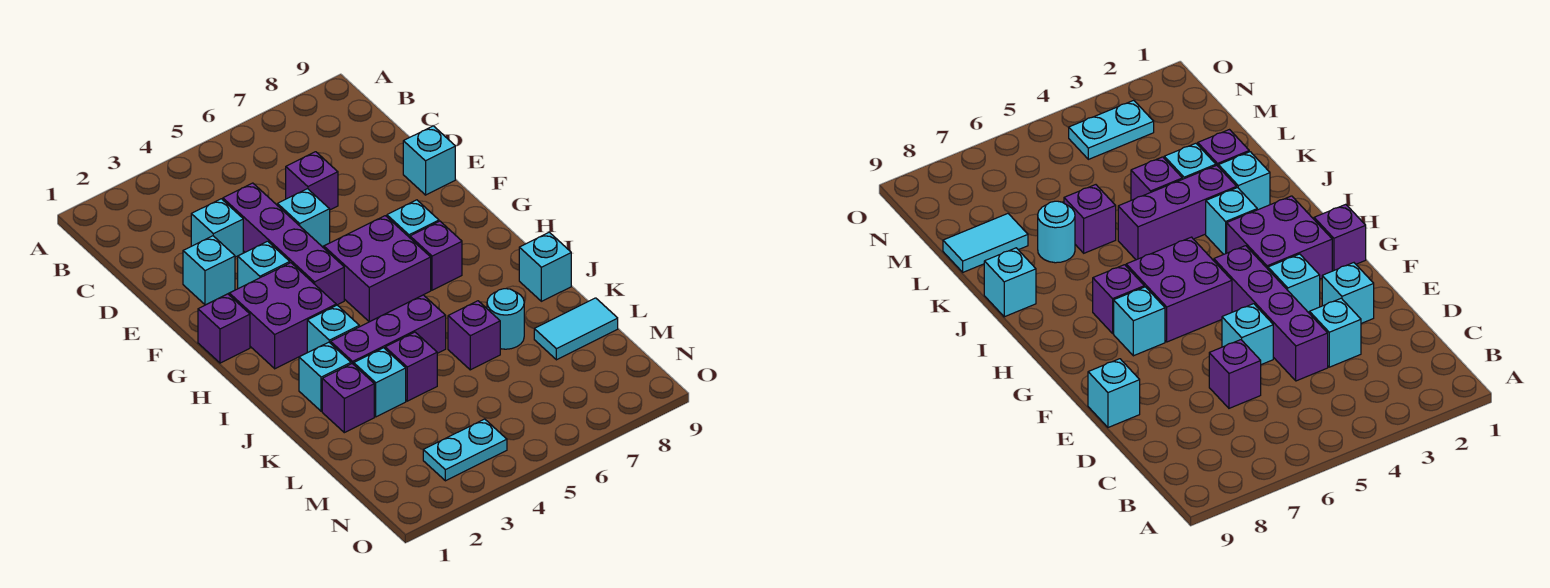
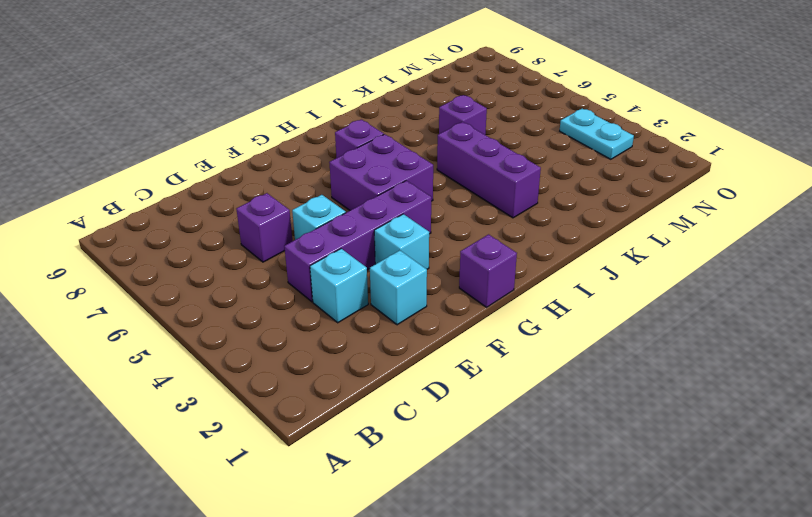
none -> cyan 1x1 brick [403,126,455,195]
none -> purple 2x2 brick [229,263,336,369]
none -> cyan 1x1 brick [387,200,439,238]

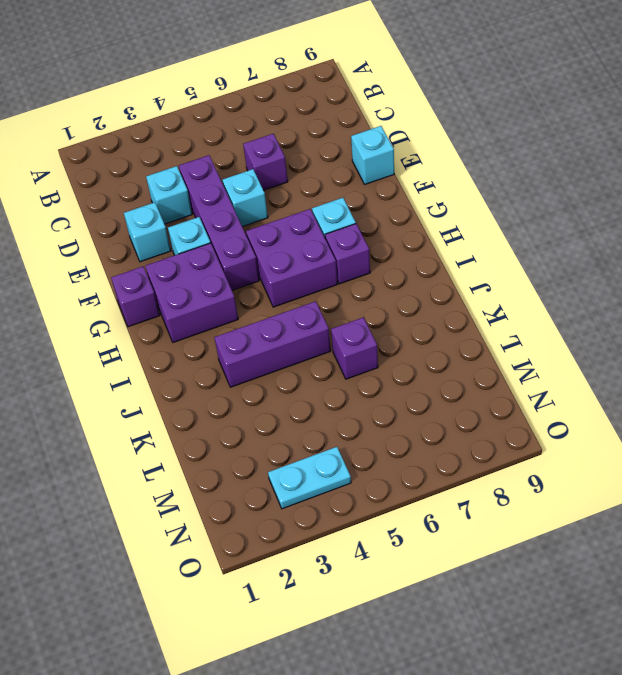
none -> cyan 1x1 brick [307,305,359,353]
none -> cyan 1x1 brick [299,342,351,411]
none -> cyan 1x1 brick [519,232,571,301]

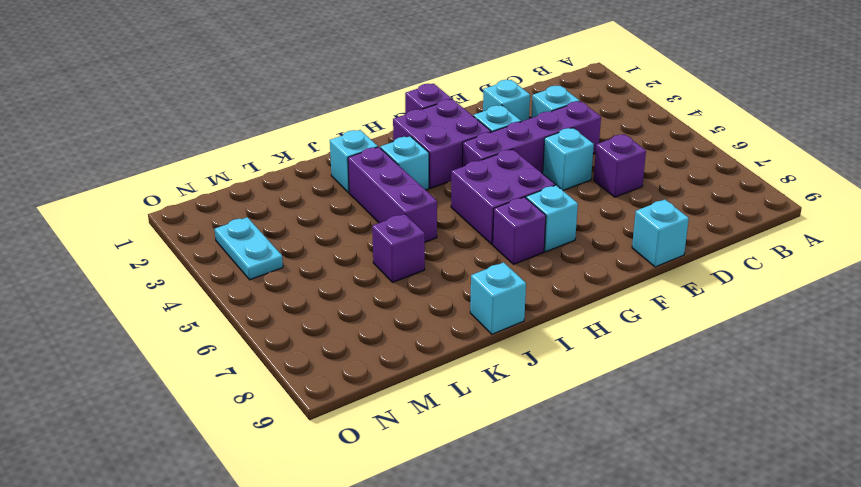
none -> purple 1x1 brick [322,364,374,433]
none -> cyan 1x1 brick [354,348,406,417]
none -> purple 1x1 brick [385,332,437,401]

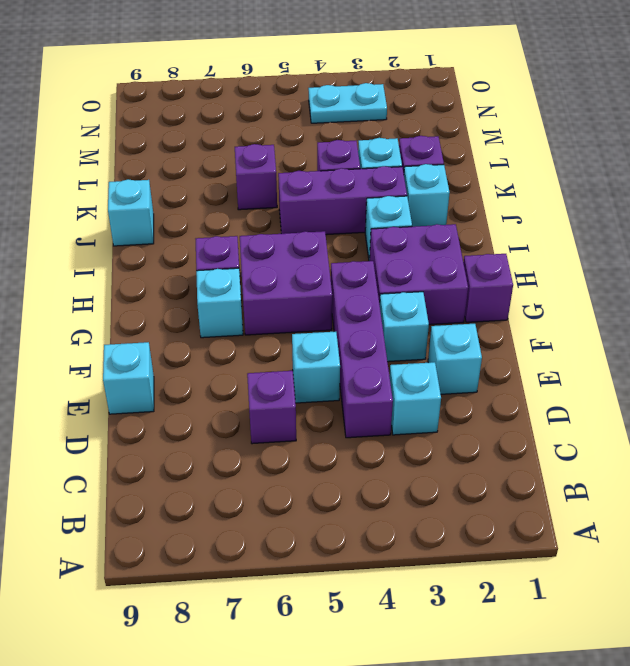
none -> cyan 1x1 round brick [487,289,524,349]
none -> cyan 1x2 tile [534,298,618,360]

